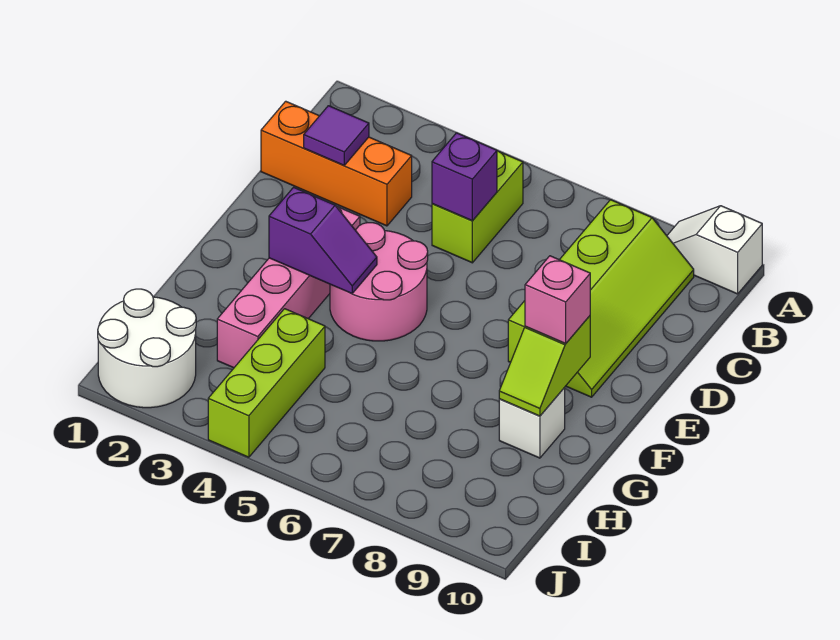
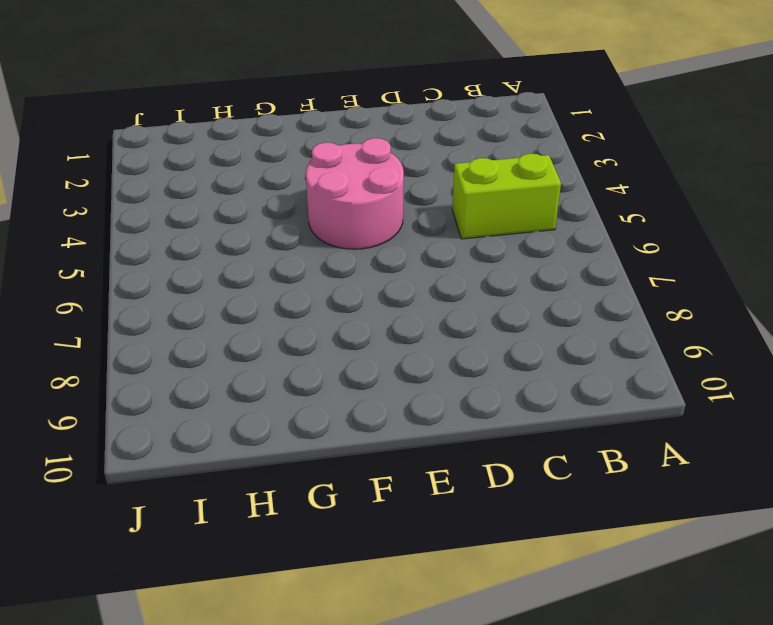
none -> white 1x2 slope [667,206,762,294]
none -> lime 2x4 slope [508,200,694,397]
none -> orange 1x3 brick [261,101,412,226]

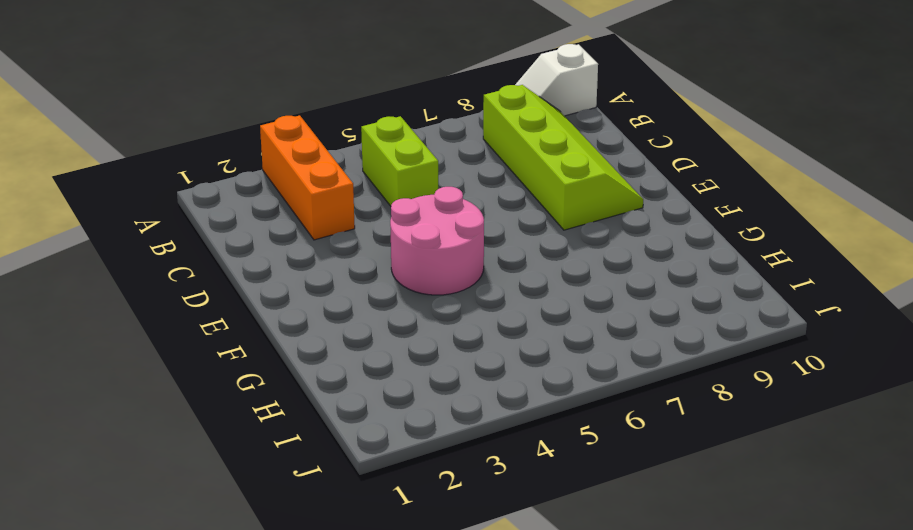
orange 1x3 brick [260,115,355,240] -> orange 1x3 brick turned to [261,101,412,226]
none -> pink 1x4 brick [217,206,360,368]
none -> white 1x1 brick [499,388,565,458]
none -> lime 1x3 brick [208,309,325,457]

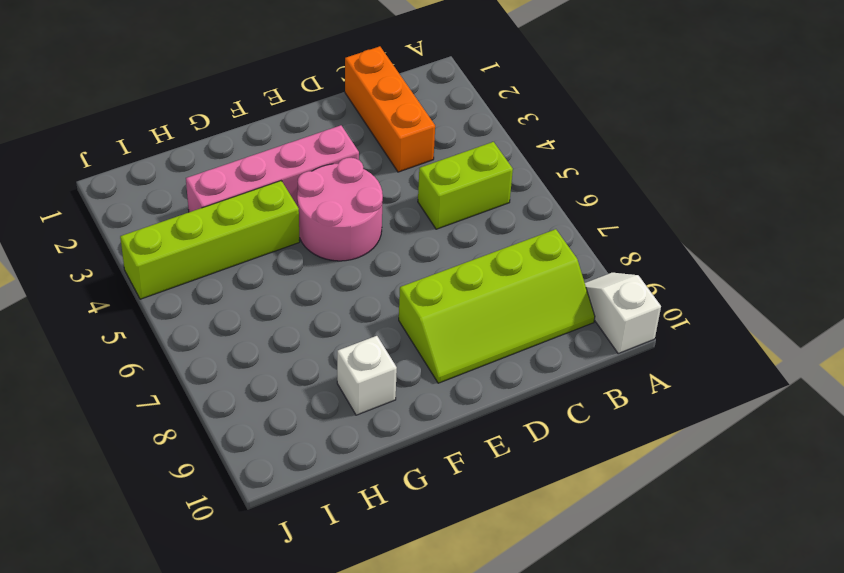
lime 1x4 brick [120,181,300,299] -> lime 1x3 brick [208,309,325,457]
none -> white 2x2 round brick [98,289,196,408]
none -> purple 1x1 tile [304,106,369,165]
none -> purple 1x1 brick [432,133,497,221]

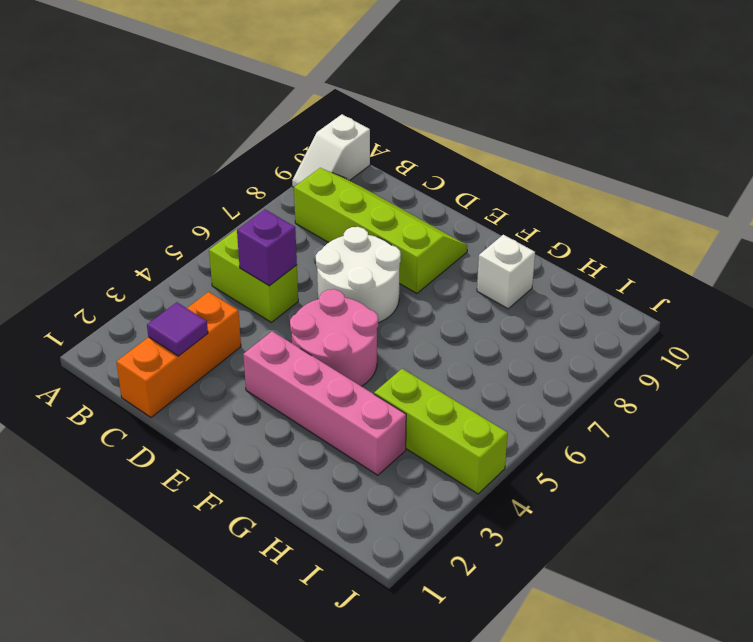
white 2x2 round brick [316,227,401,323] -> white 2x2 round brick moved to [98,289,196,408]
none -> purple 1x2 slope [269,187,377,294]
none -> lime 1x2 slope [499,316,590,416]
none -> pink 1x1 brick [525,256,590,343]

